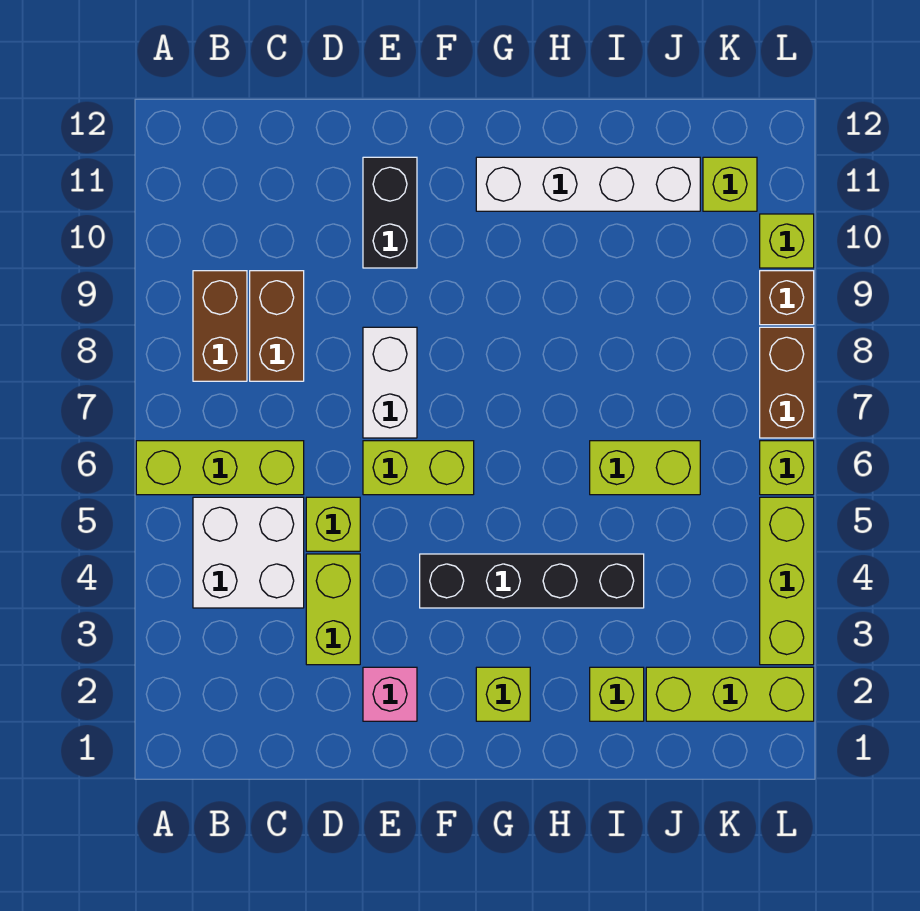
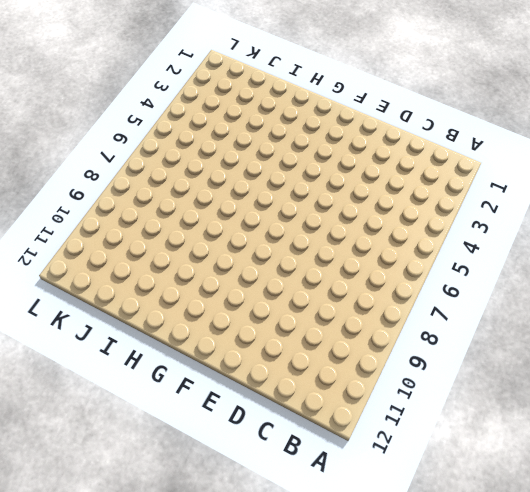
none -> lime 1x3 brick [136,441,304,495]
none -> white 2x2 brick [193,497,304,608]
none -> brown 1x2 brick [193,271,247,381]

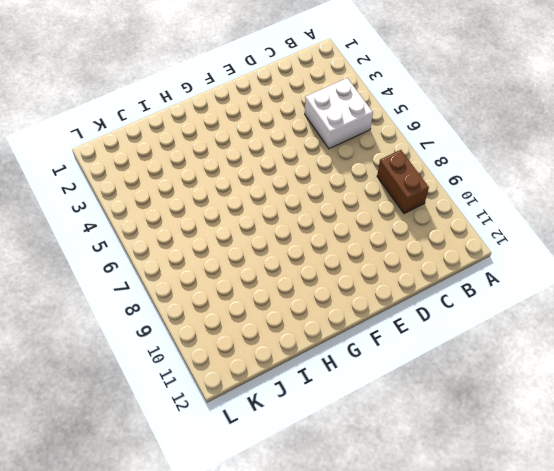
none -> lime 1x3 brick [136,441,304,495]
none -> brown 1x2 brick [250,271,304,381]
none -> lime 1x2 brick [306,554,360,665]

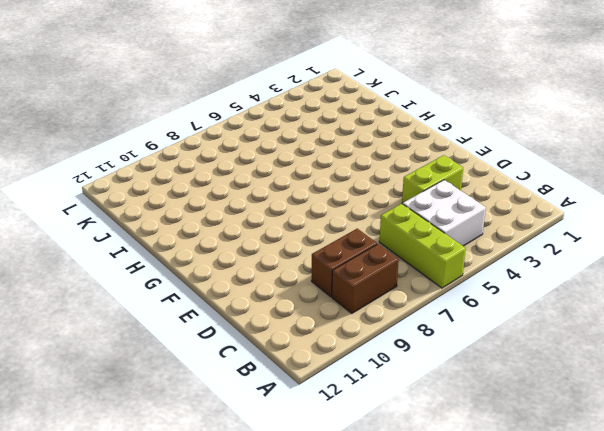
none -> lime 1x1 brick [306,497,360,551]
none -> pink 1x1 brick [363,667,417,721]
none -> lime 1x2 brick [363,441,474,495]

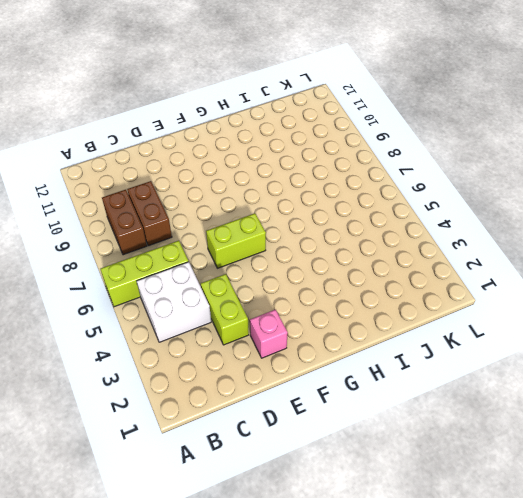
none -> lime 1x1 brick [306,497,360,551]
none -> white 1x2 brick [363,327,417,438]
none -> black 1x2 brick [363,157,417,268]

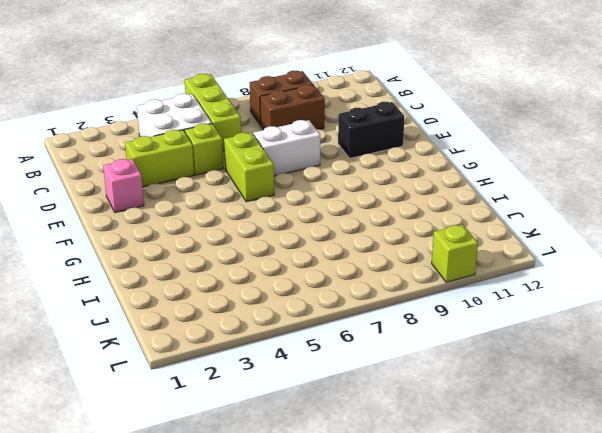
none -> black 1x4 brick [420,554,644,608]
none -> lime 1x1 brick [476,667,530,721]
none -> white 1x4 brick [476,157,700,211]

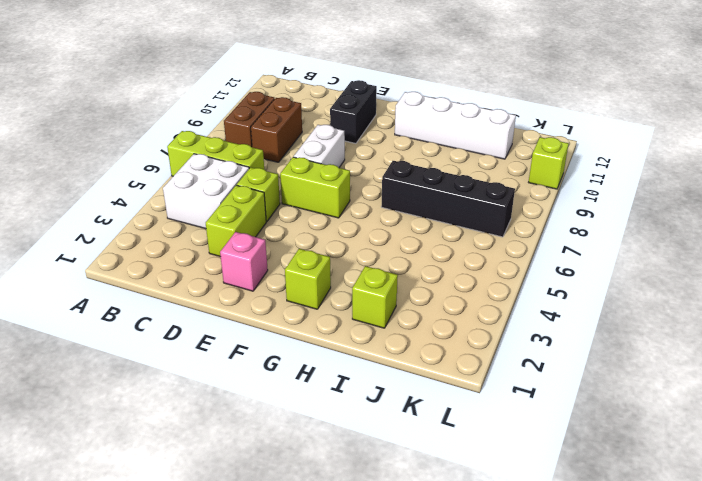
black 1x4 brick [381,161,515,237] -> black 1x4 brick moved to [420,554,644,608]
none -> lime 1x2 brick [590,441,700,495]
none -> lime 1x3 brick [646,667,814,721]
none -> lime 1x1 brick [703,157,757,211]

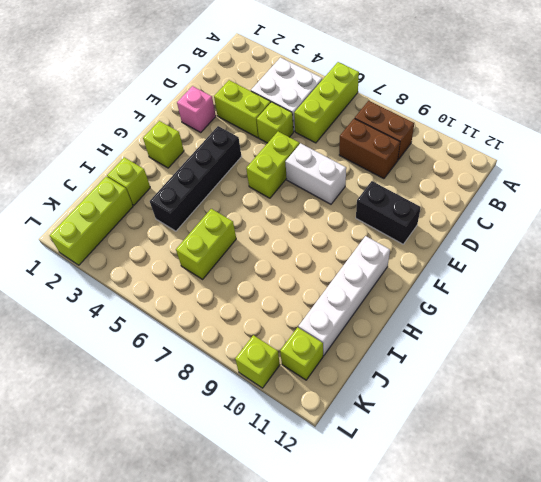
none -> lime 1x3 brick [760,497,814,665]
none -> lime 1x1 brick [760,441,814,495]
none -> brown 1x2 brick [760,327,814,438]

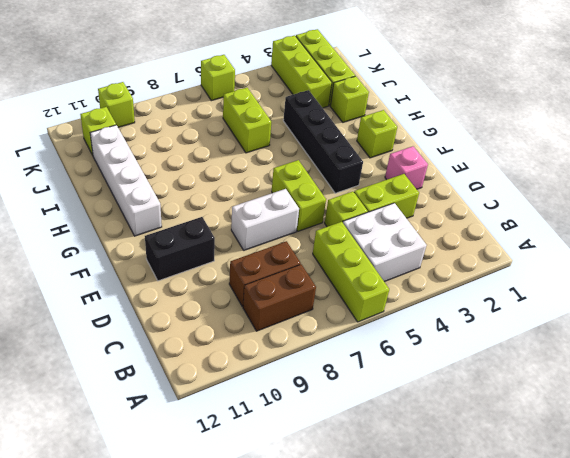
lime 1x3 brick [271,35,332,108] -> lime 1x3 brick turned to [760,497,814,665]
none -> brown 1x2 brick [760,327,814,438]
none -> brown 1x1 brick [760,271,814,325]

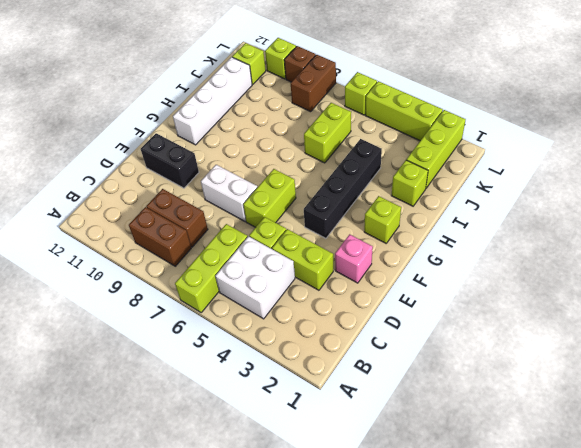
brown 1x2 brick [291,55,336,112] -> brown 1x2 brick turned to [760,327,814,438]

